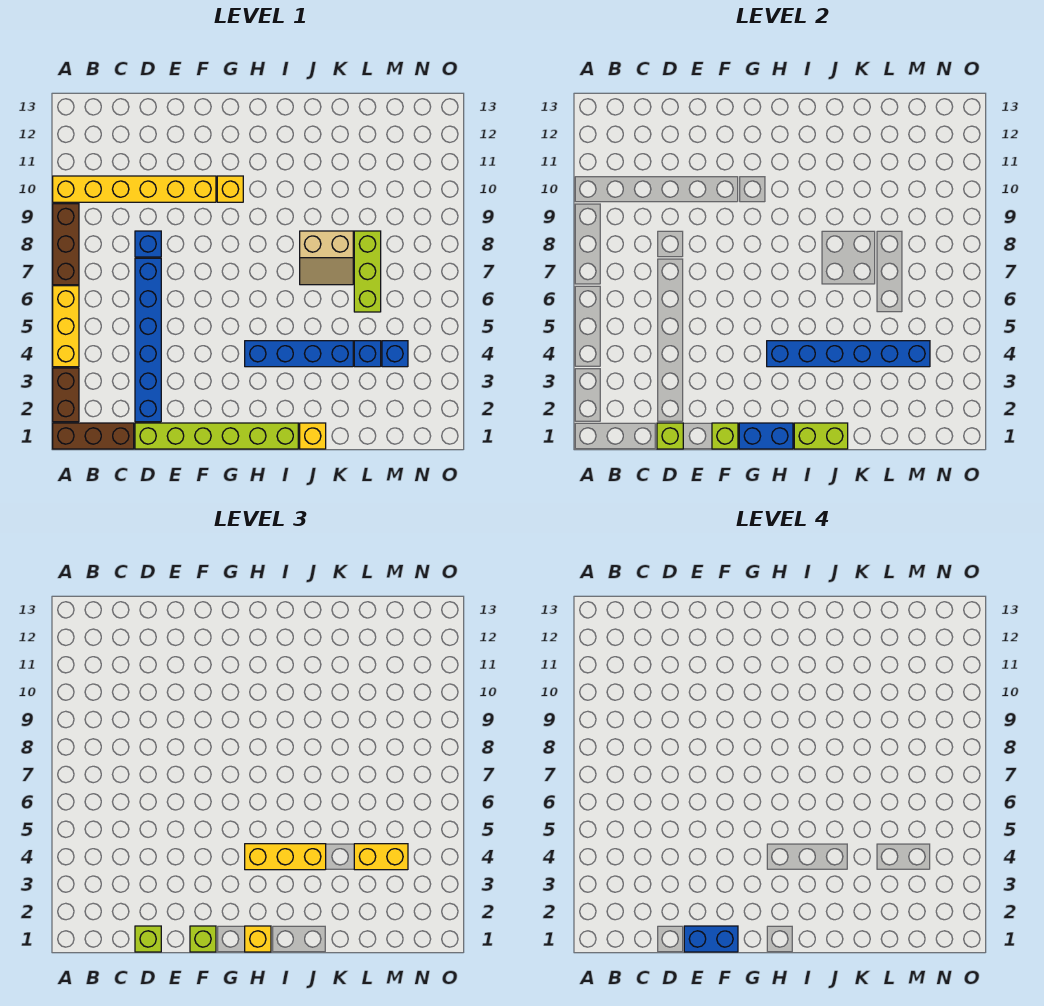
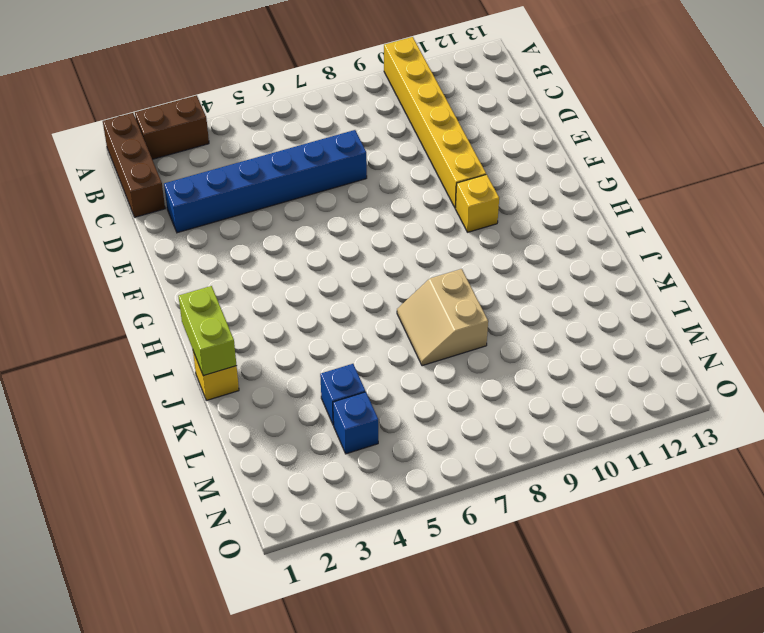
none -> yellow 1x3 brick [53,286,79,367]
none -> brown 1x3 brick [53,204,79,285]
none -> lime 1x6 brick [135,423,298,449]

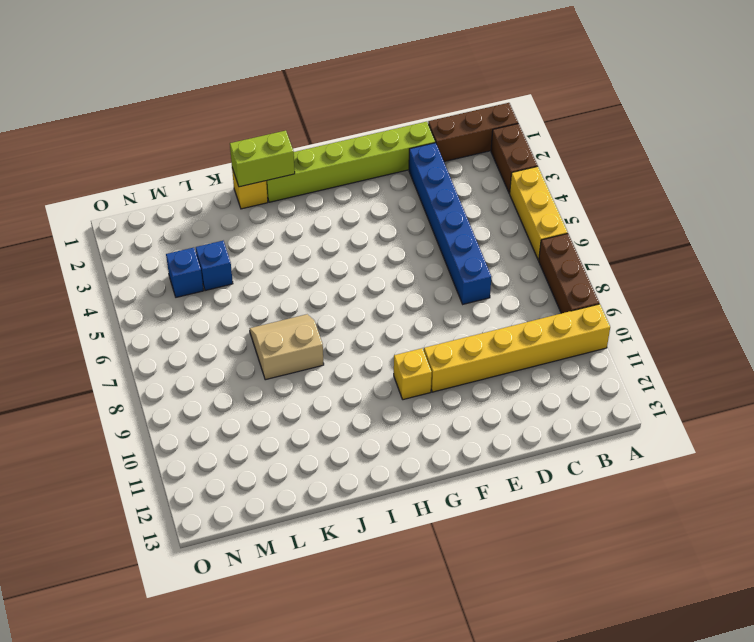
none -> blue 1x1 brick [135,231,161,257]
none -> blue 1x4 brick [245,341,353,367]
none -> lime 1x3 brick [354,231,381,312]

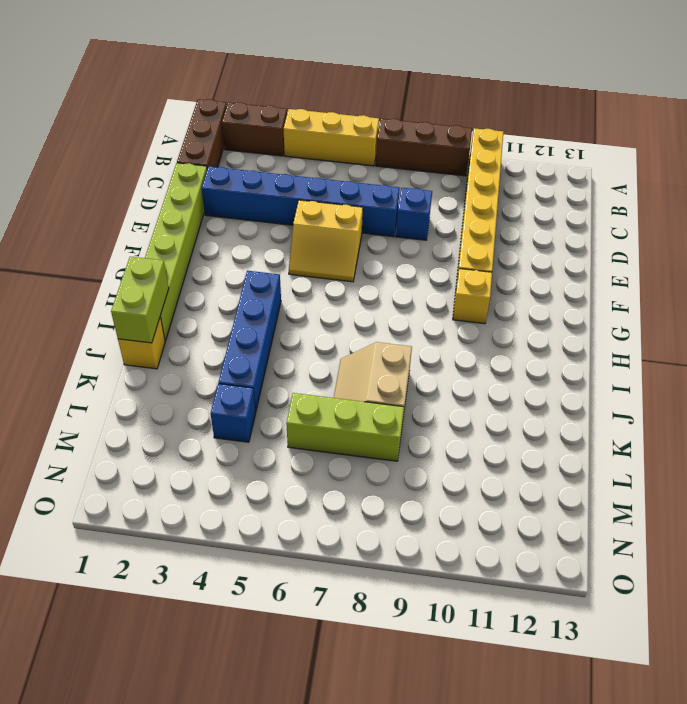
yellow 2x2 slope [289,200,363,282] -> none
none -> blue 1x1 brick [382,341,408,367]
none -> lime 1x1 brick [657,423,683,449]
none -> lime 1x1 brick [712,423,738,449]

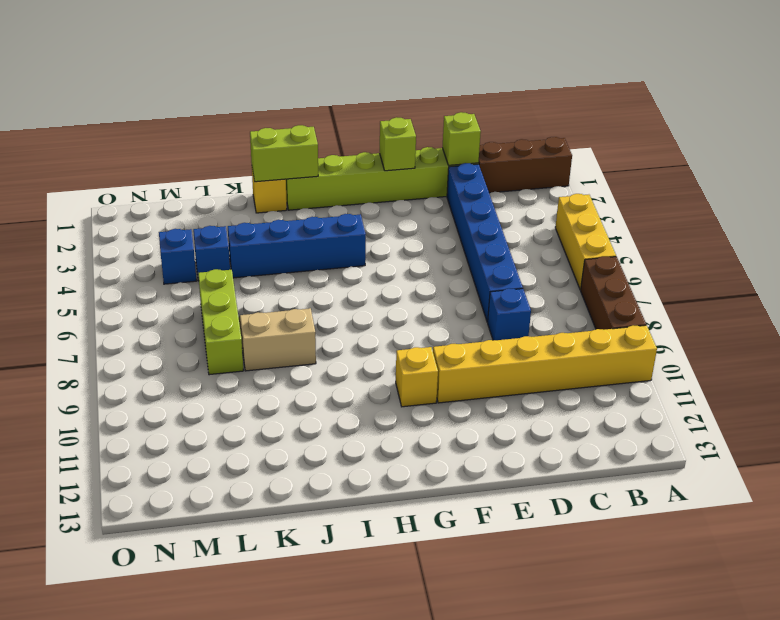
none -> brown 1x2 brick [53,368,79,422]
none -> blue 1x2 brick [739,423,793,449]
none -> blue 1x6 brick [767,341,930,367]

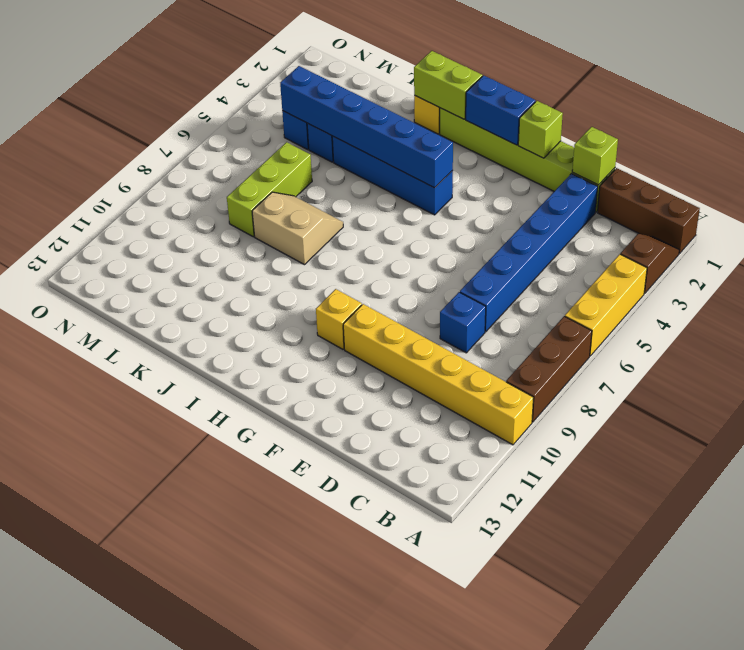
brown 1x2 slope [621,234,679,294] -> brown 1x2 brick [53,368,79,422]
none -> lime 1x1 brick [135,926,161,952]
none -> lime 1x1 brick [190,926,216,952]
none -> yellow 1x1 brick [245,926,271,952]

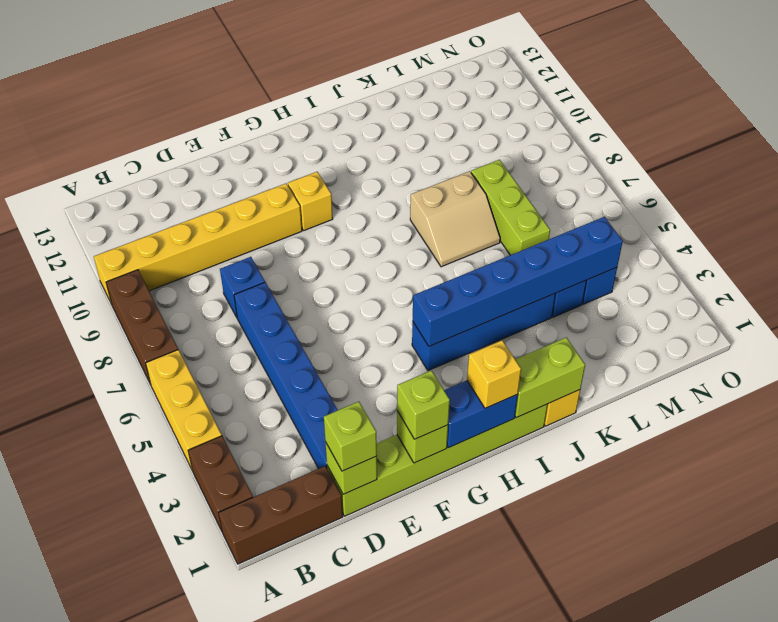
none -> yellow 1x3 brick [245,844,326,870]
none -> yellow 1x2 brick [354,844,408,870]
none -> blue 1x2 brick [684,926,738,952]

